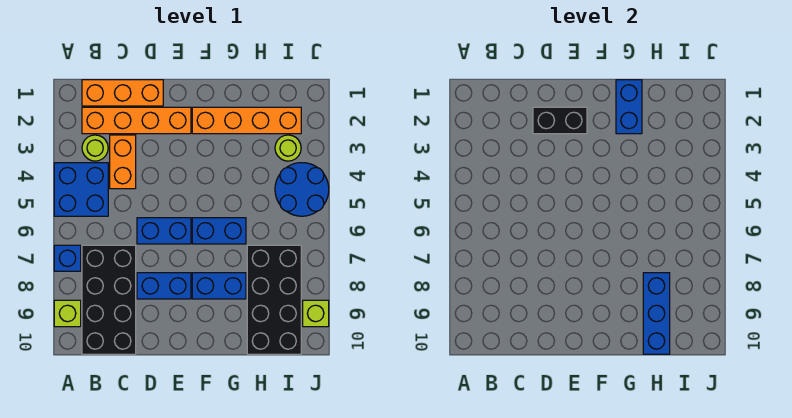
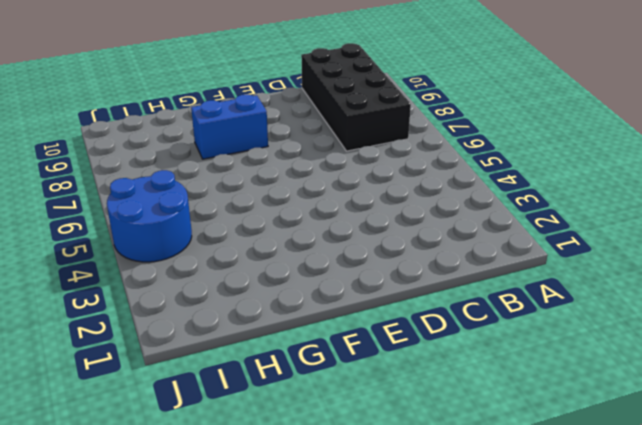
none -> blue 2x2 brick [54,163,108,216]
none -> blue 1x1 brick [54,245,81,271]
none -> lime 1x1 brick [54,300,81,327]

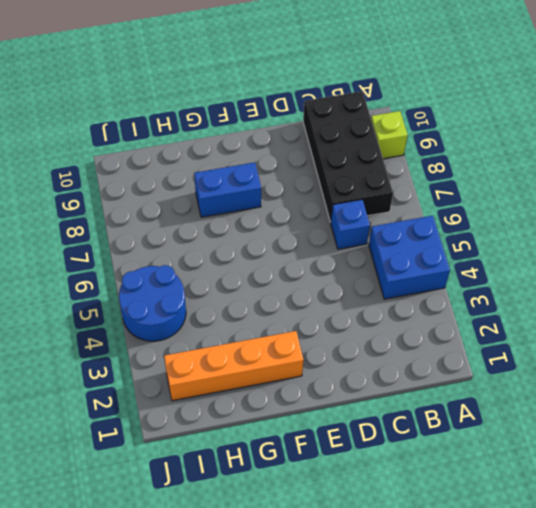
blue 1x1 brick [331,200,370,249] -> blue 1x1 brick moved to [54,245,81,271]
none -> orange 1x3 brick [82,80,163,106]
none -> orange 1x4 brick [82,107,191,134]
none -> lime 1x1 round brick [82,135,108,161]

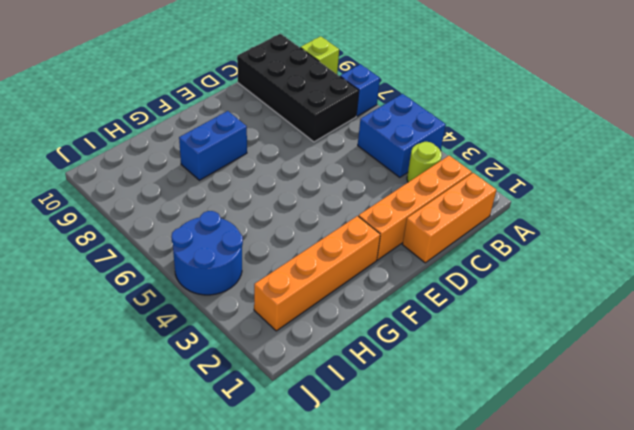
none -> orange 1x2 brick [110,135,136,189]
none -> blue 1x2 brick [137,218,191,244]
none -> blue 1x2 brick [137,273,191,299]

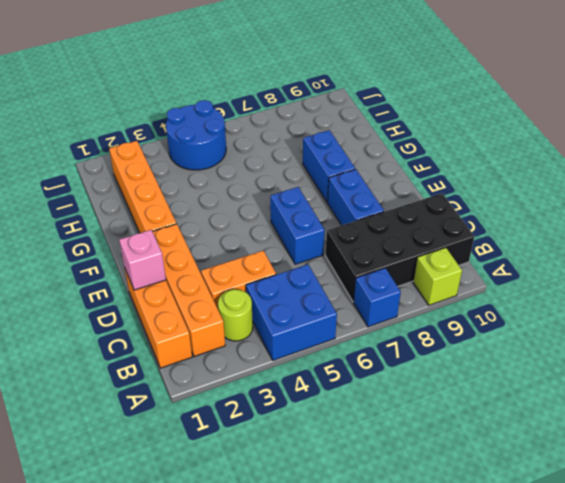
pink 1x1 brick [119,230,166,290] -> none
none -> blue 1x2 brick [192,218,246,244]
none -> black 2x4 brick [247,245,301,354]
none -> lime 1x1 round brick [275,135,301,161]

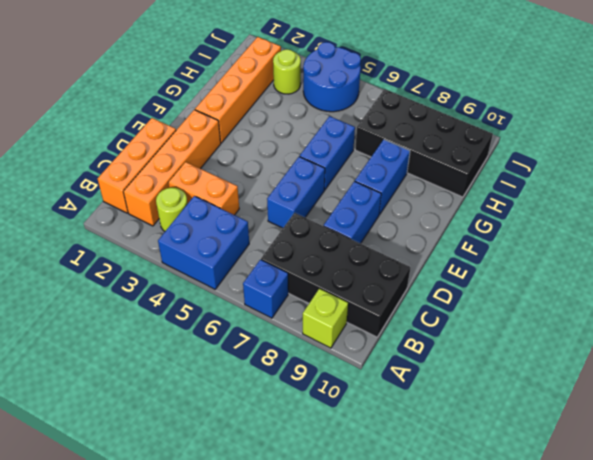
none -> lime 1x1 brick [303,300,329,327]
none -> black 1x2 brick [533,107,587,134]
none -> blue 1x2 brick [616,80,642,134]

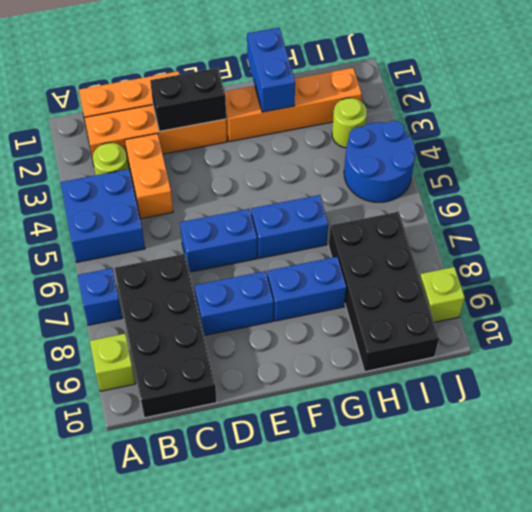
none -> blue 1x3 brick [643,273,670,354]

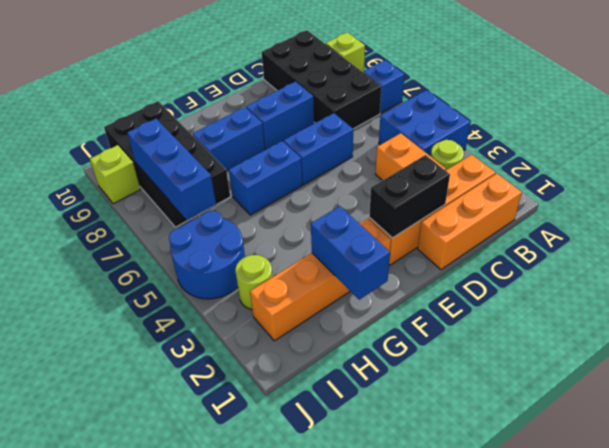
blue 1x3 brick [127,119,216,220] -> blue 1x3 brick moved to [643,273,670,354]

